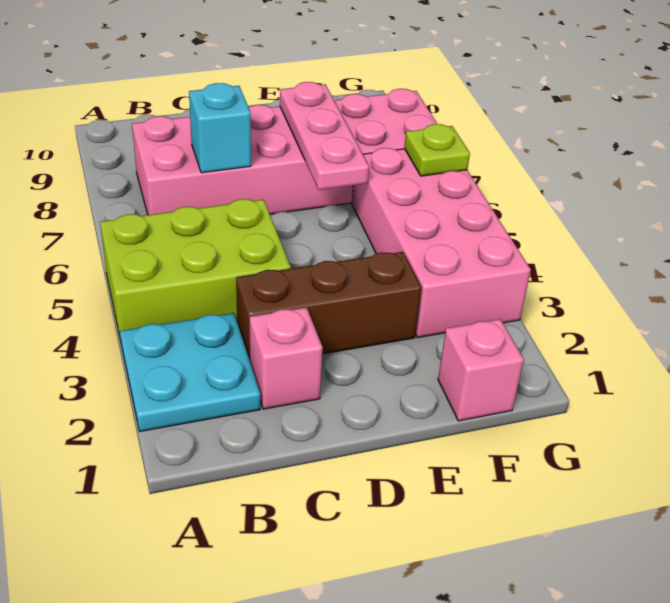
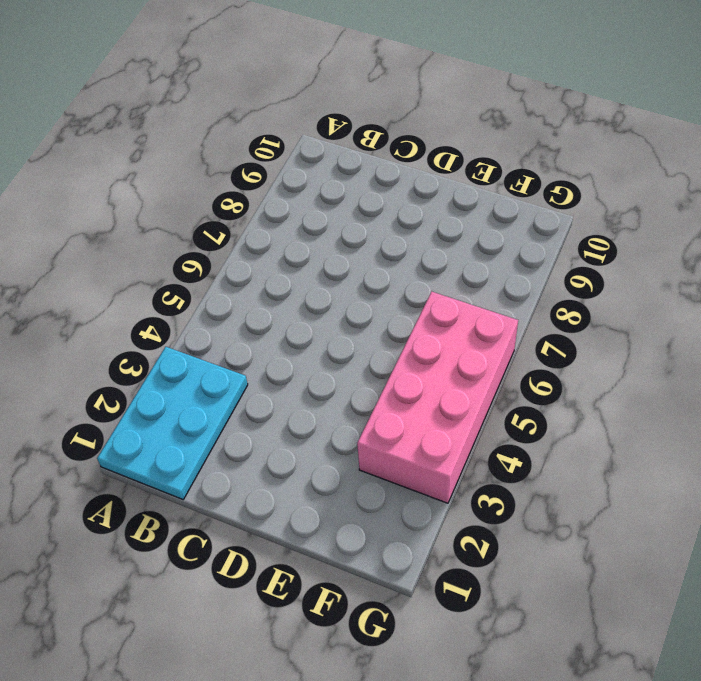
cyan 2x3 plate [97,347,248,499] -> cyan 2x2 plate [120,313,260,432]
none -> lime 2x3 brick [100,199,291,345]
none -> pink 2x6 brick [132,89,437,215]

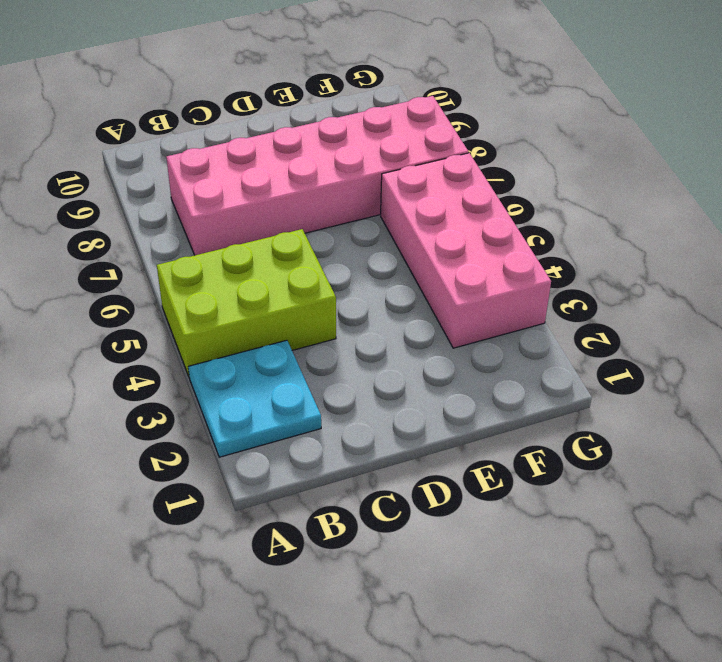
none -> pink 1x1 brick [250,307,323,409]
none -> brown 1x3 brick [236,252,421,360]

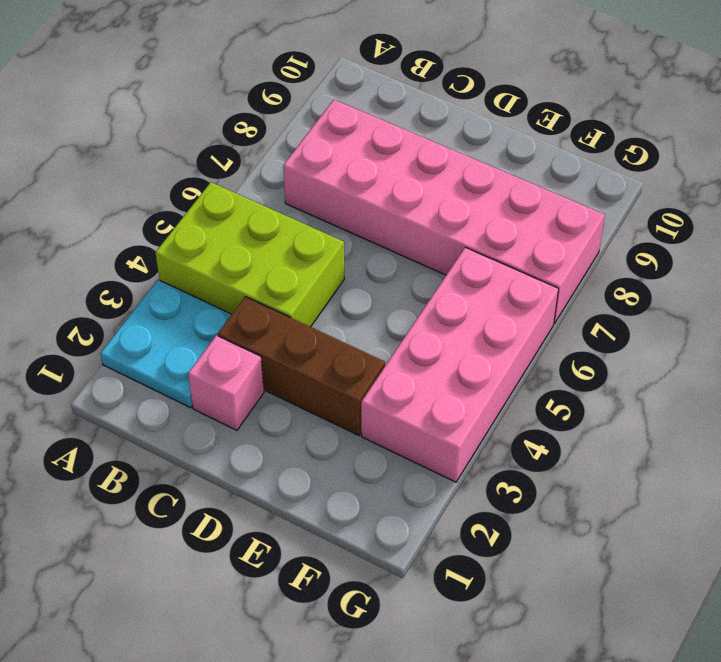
none -> pink 1x1 brick [438,319,524,421]
none -> cyan 1x1 brick [189,83,251,173]

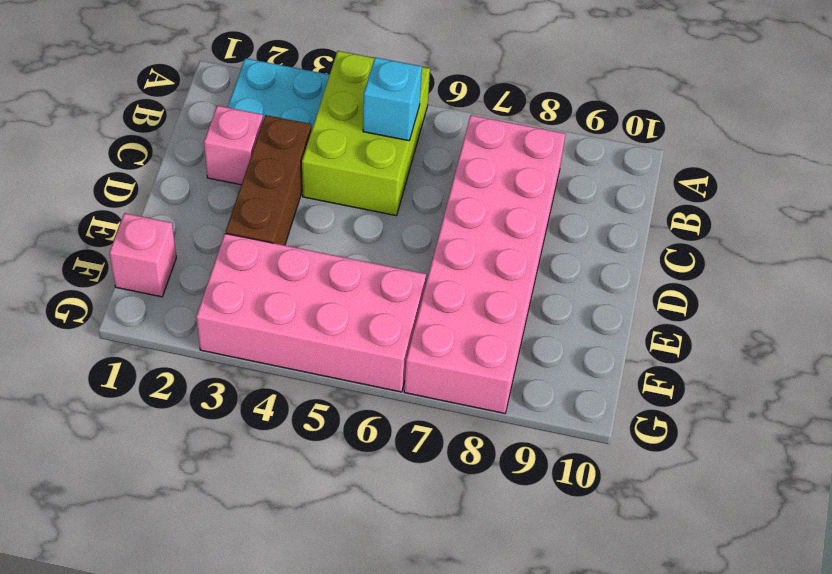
cyan 1x1 brick [363,57,422,141] -> cyan 1x1 brick moved to [189,83,251,173]
none -> pink 1x3 plate [280,82,369,190]
none -> lime 1x1 plate [404,124,470,176]

